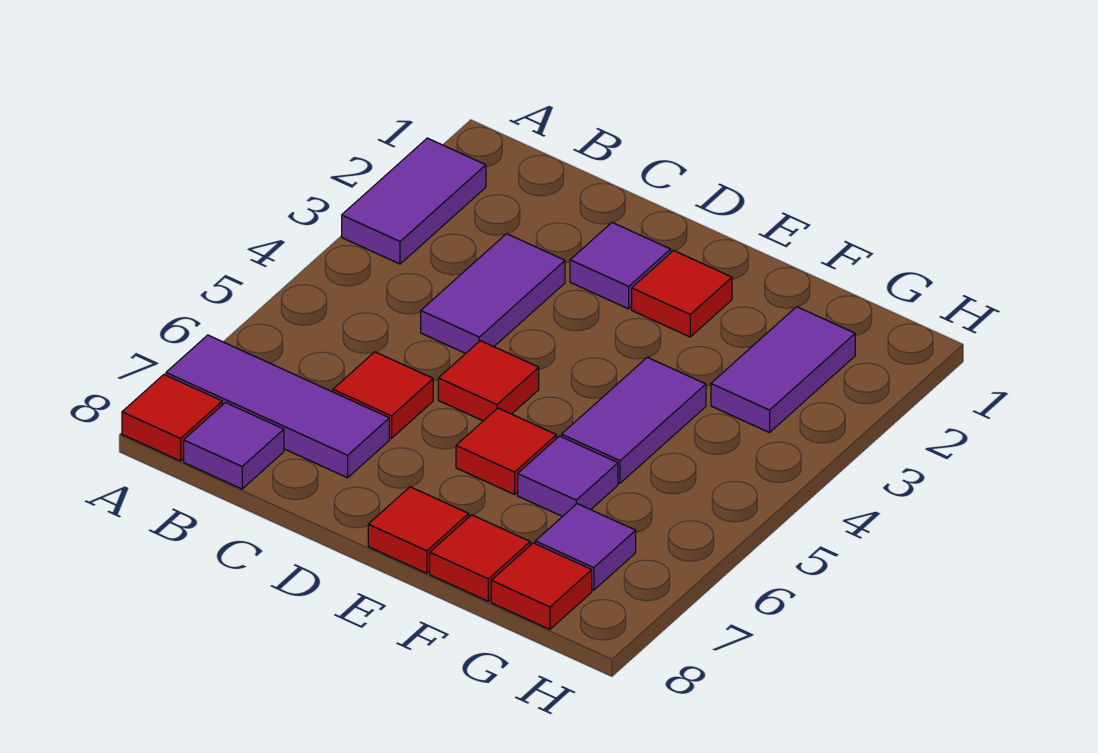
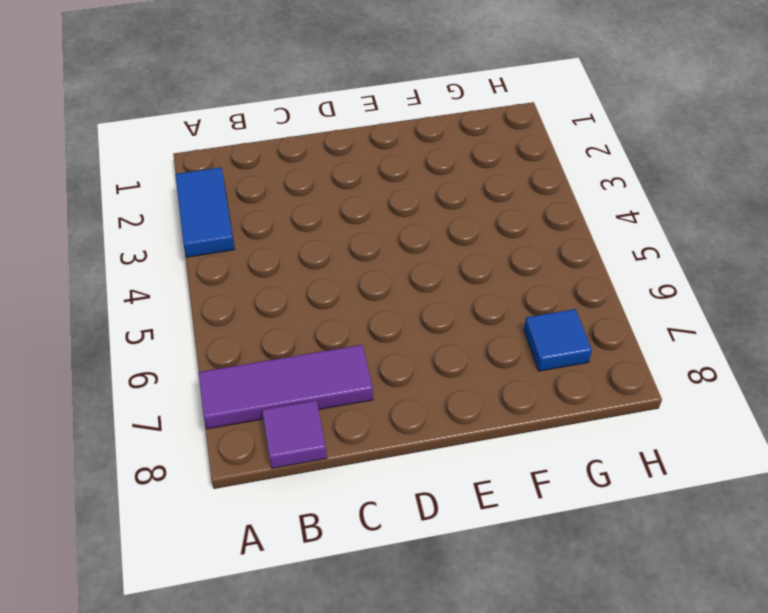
blue 1x2 tile [175,167,235,257] -> purple 1x2 tile [342,138,486,264]
blue 1x1 tile [524,309,592,371] -> purple 1x1 tile [535,504,636,590]
none -> red 1x1 tile [122,375,222,461]
none -> purple 1x2 tile [421,234,565,353]
none -> red 1x1 tile [333,352,433,438]

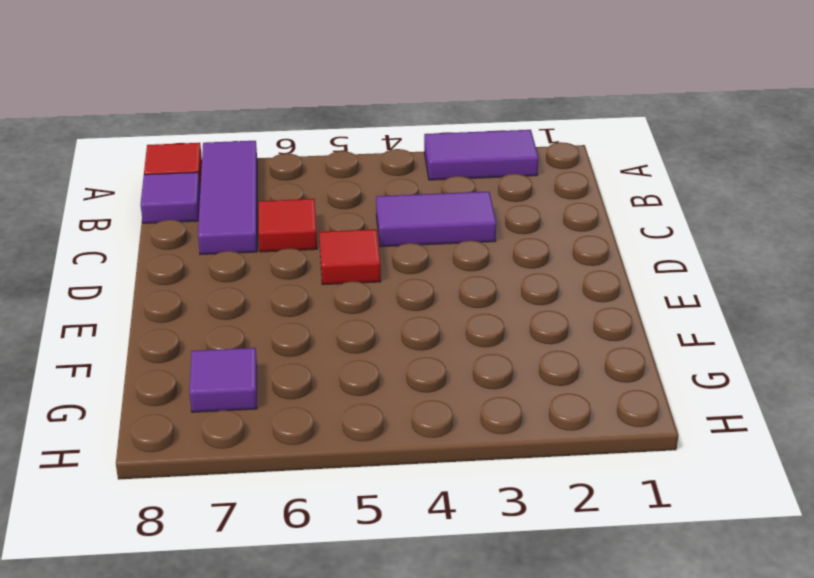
none -> purple 1x1 tile [570,222,671,309]
none -> red 1x1 tile [632,251,732,337]
none -> red 1x1 tile [456,408,556,494]

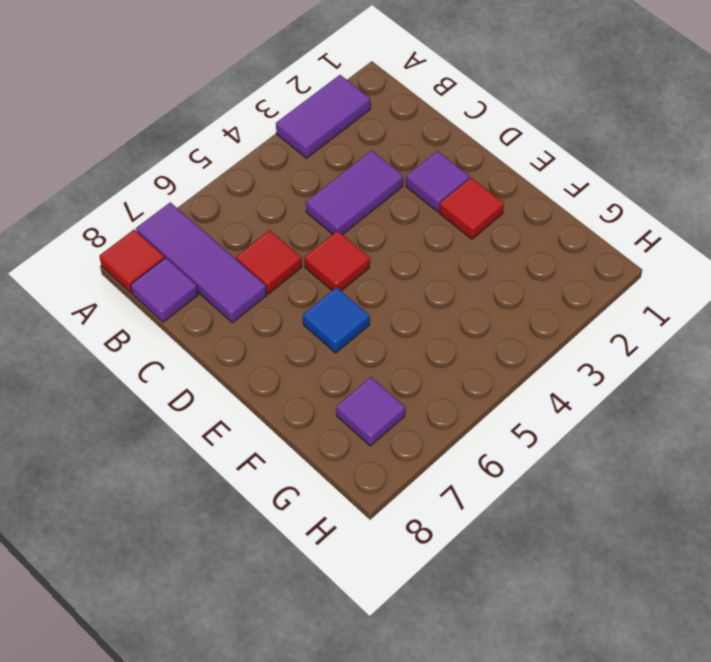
blue 1x1 tile [303,287,369,353] -> red 1x1 tile [456,408,556,494]
none -> red 1x1 tile [368,487,469,573]
none -> purple 1x2 tile [562,357,706,483]
none -> purple 1x1 tile [518,436,618,517]

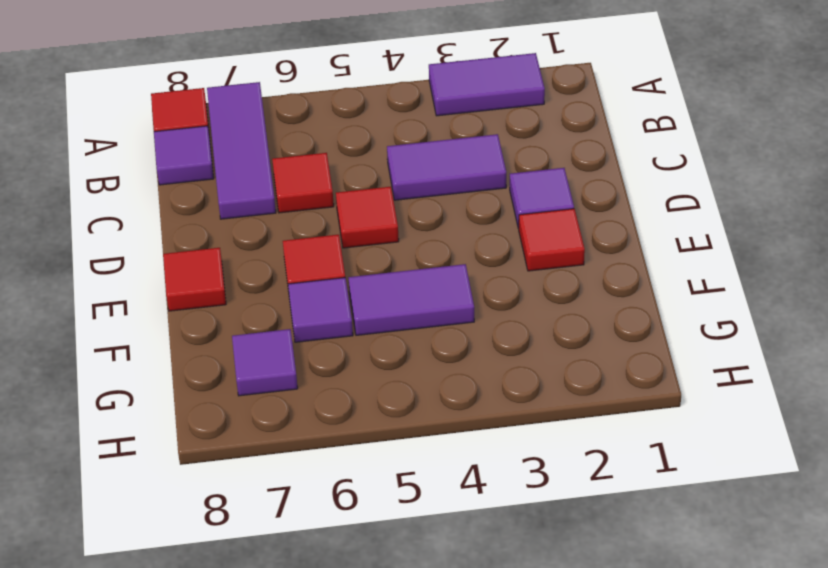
none -> red 1x1 tile [430,515,530,601]
none -> purple 1x2 tile [711,307,855,433]
none -> red 1x1 tile [491,543,592,629]

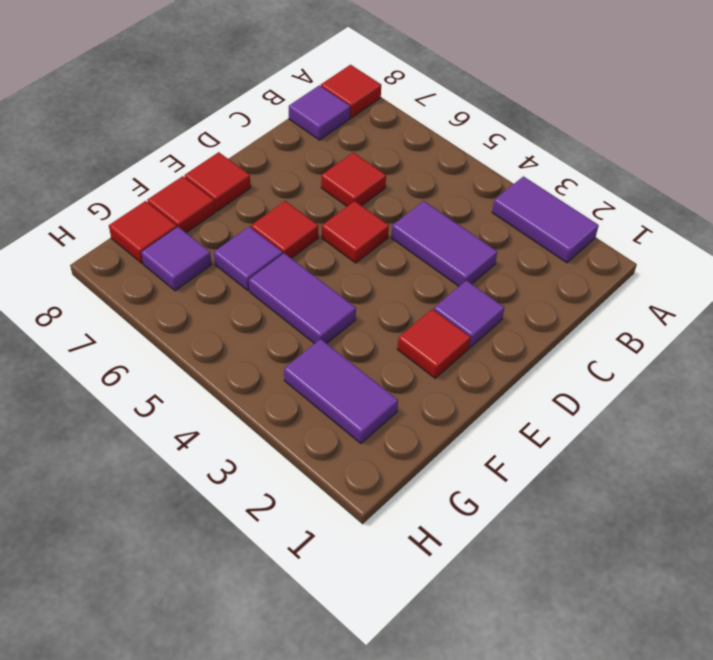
none -> purple 1x3 tile [166,335,389,478]

